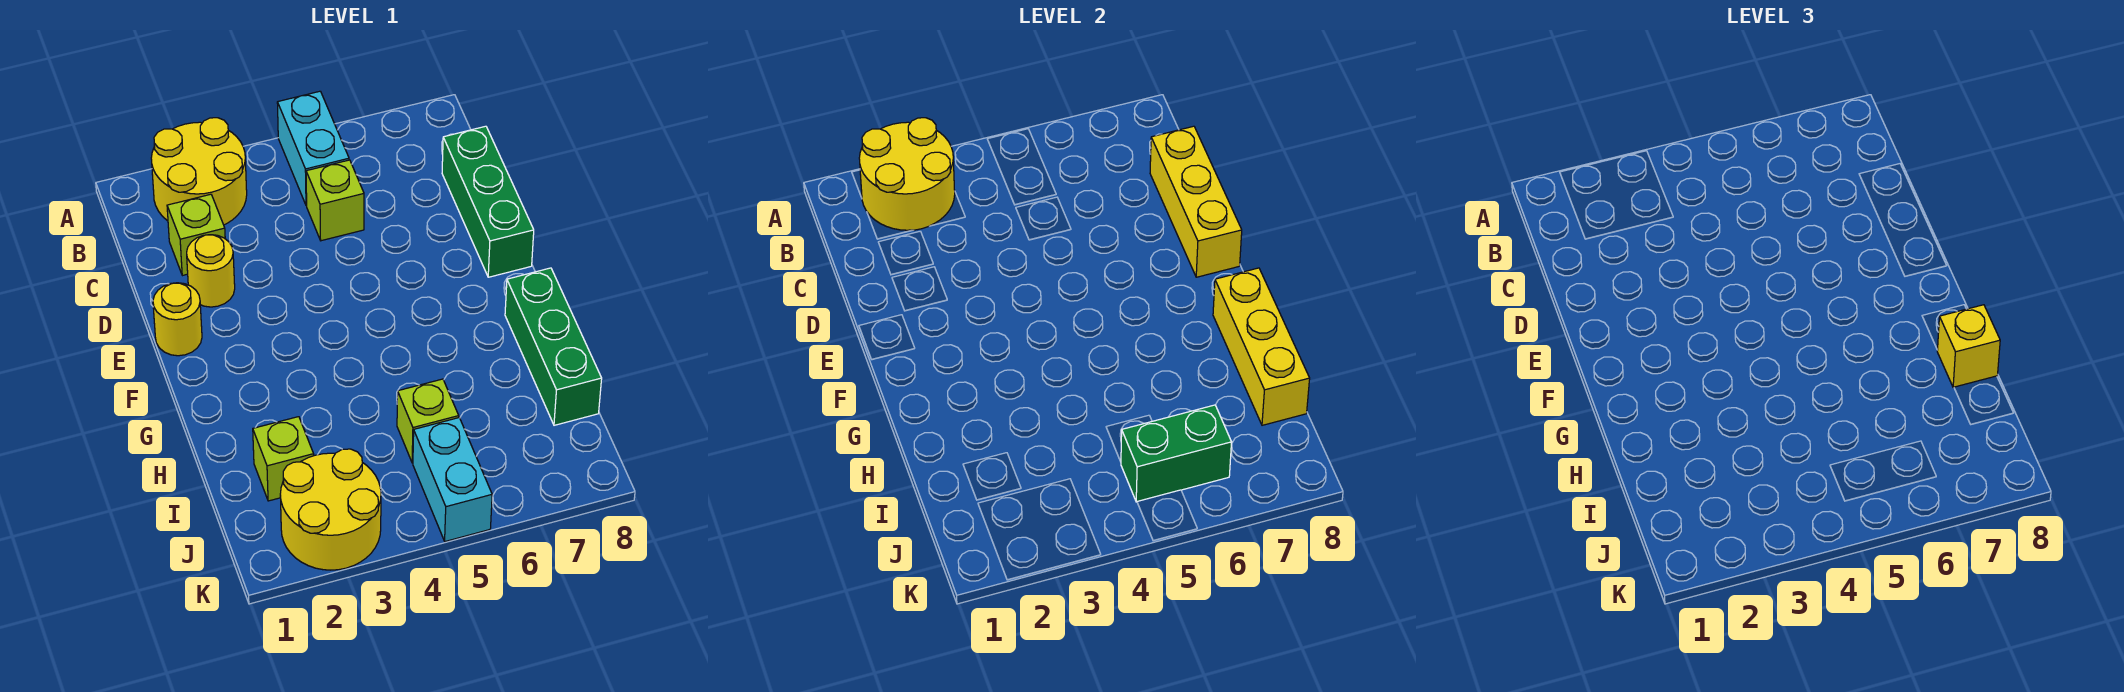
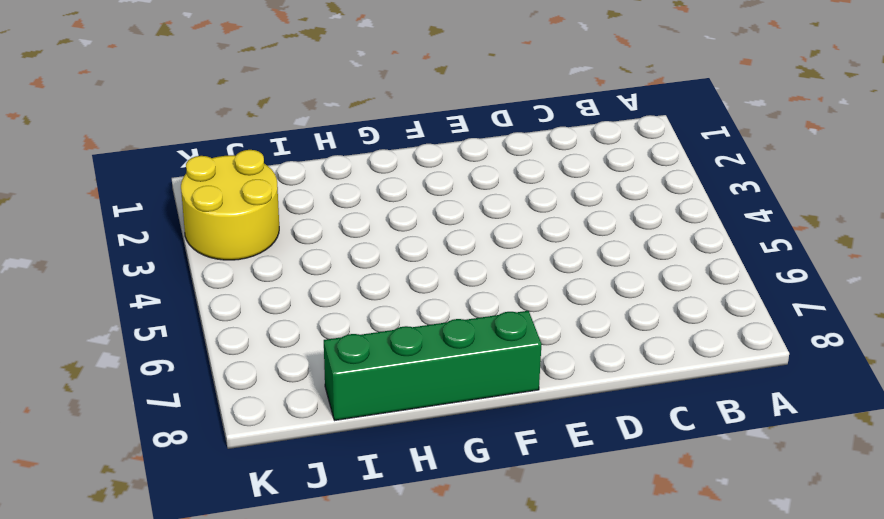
green 1x4 brick [324,311,541,420] -> green 1x3 brick [505,268,602,425]
none -> yellow 2x2 round brick [151,118,247,225]
none -> cyan 1x2 brick [277,91,349,206]
none -> lime 1x1 brick [167,194,225,276]

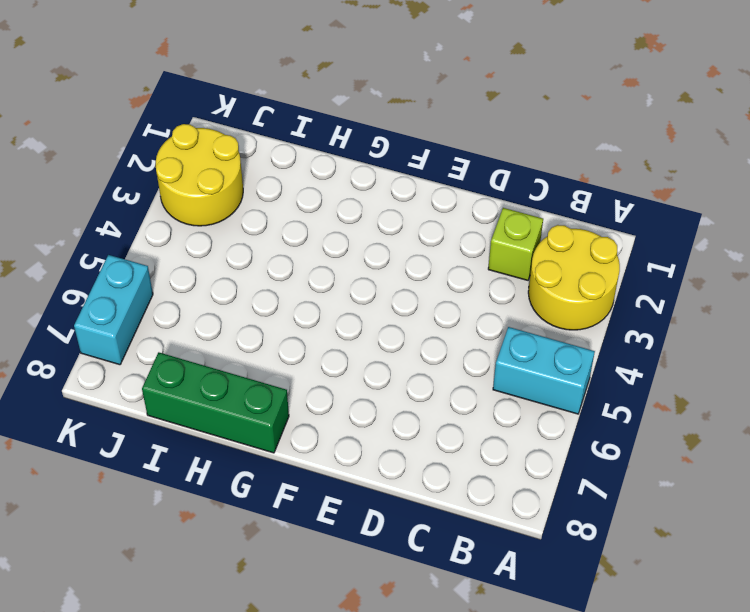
cyan 1x2 brick [74,255,153,365] -> cyan 1x2 brick turned to [413,418,492,541]
none -> lime 1x1 brick [306,160,364,241]
none -> green 1x3 brick [442,126,534,277]
none -> yellow 1x1 round brick [187,235,235,307]

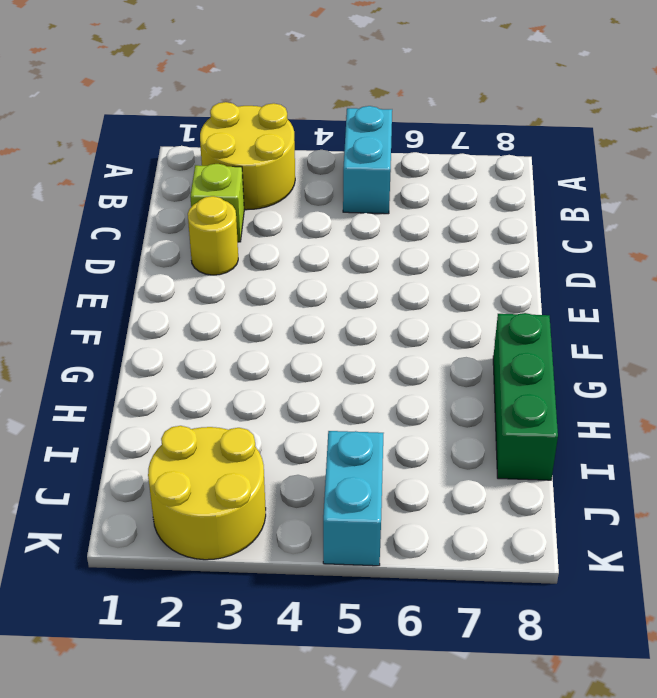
none -> lime 1x1 brick [306,160,364,241]
none -> green 1x3 brick [442,126,534,277]
none -> yellow 1x1 round brick [153,283,202,356]

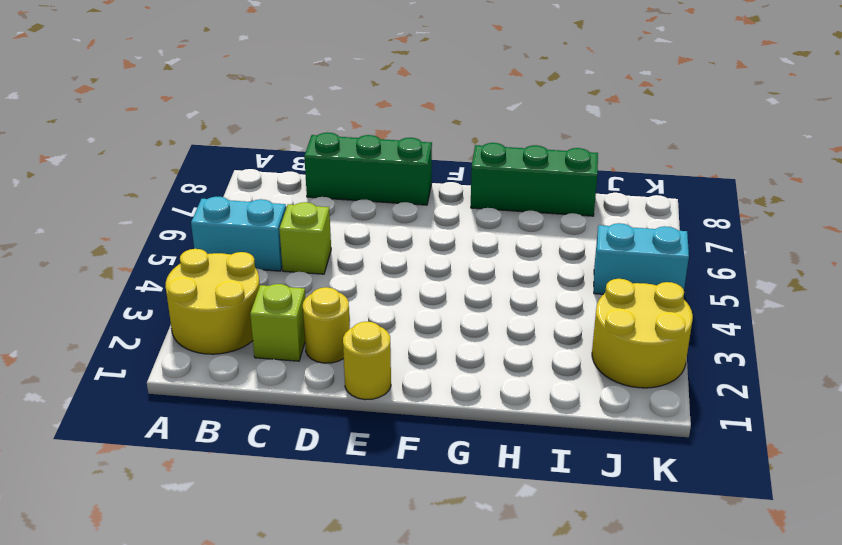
none -> lime 1x1 brick [253,417,314,501]
none -> lime 1x1 brick [397,379,459,463]
none -> yellow 2x2 round brick [859,118,955,230]

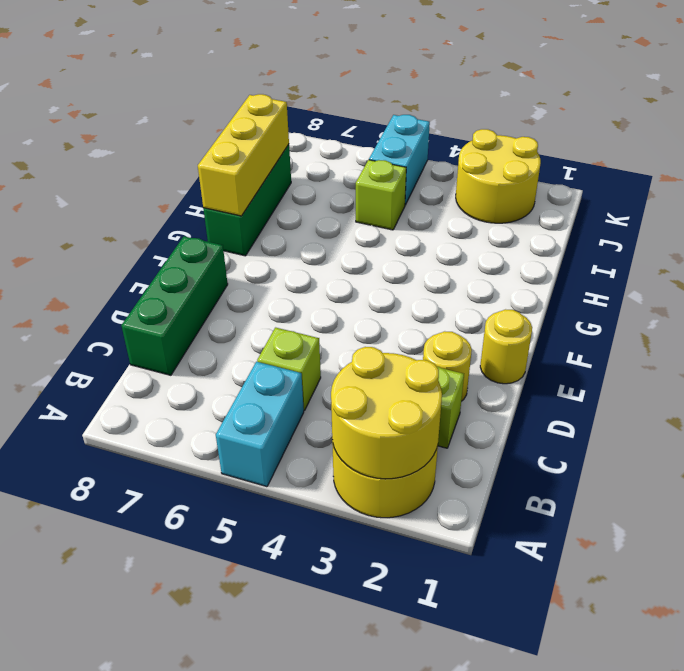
none -> lime 1x1 brick [253,417,314,501]
none -> yellow 1x3 brick [1150,126,1242,277]
none -> green 1x2 brick [1121,405,1232,502]

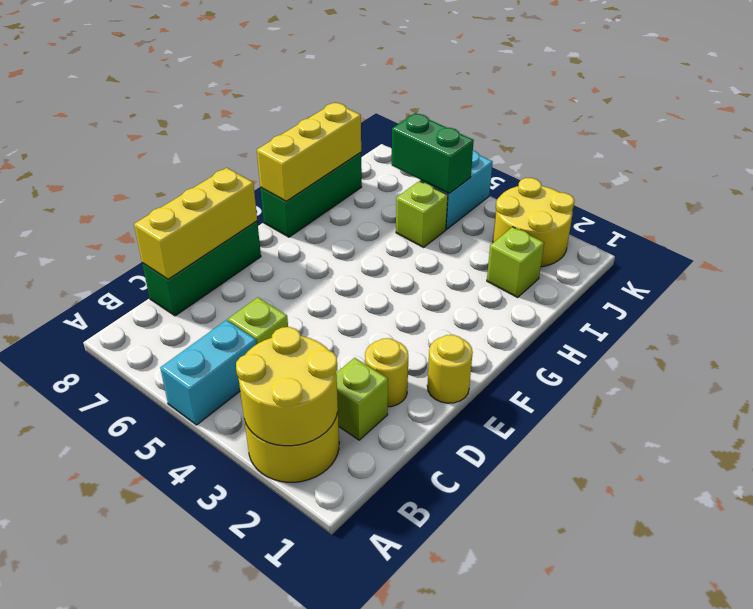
none -> yellow 1x1 brick [1937,305,2000,388]

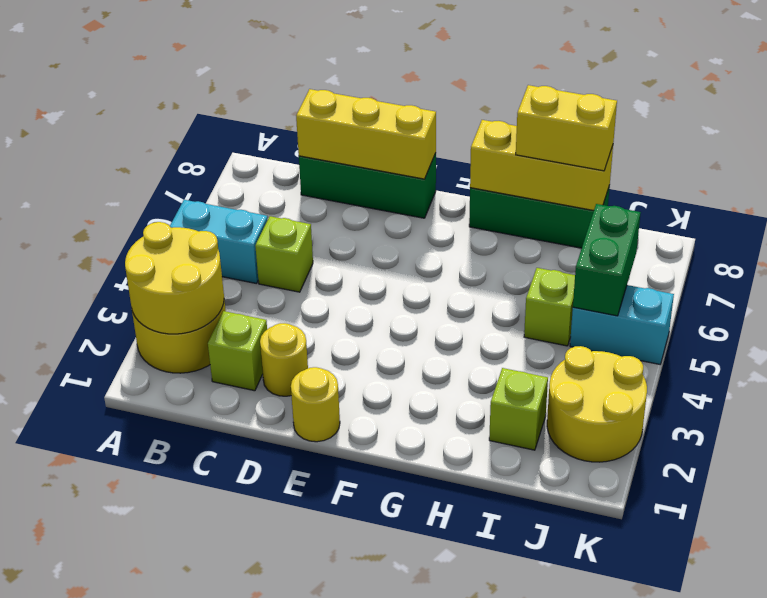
yellow 1x2 brick [516,85,617,171] -> yellow 1x1 brick [1937,305,2000,388]

